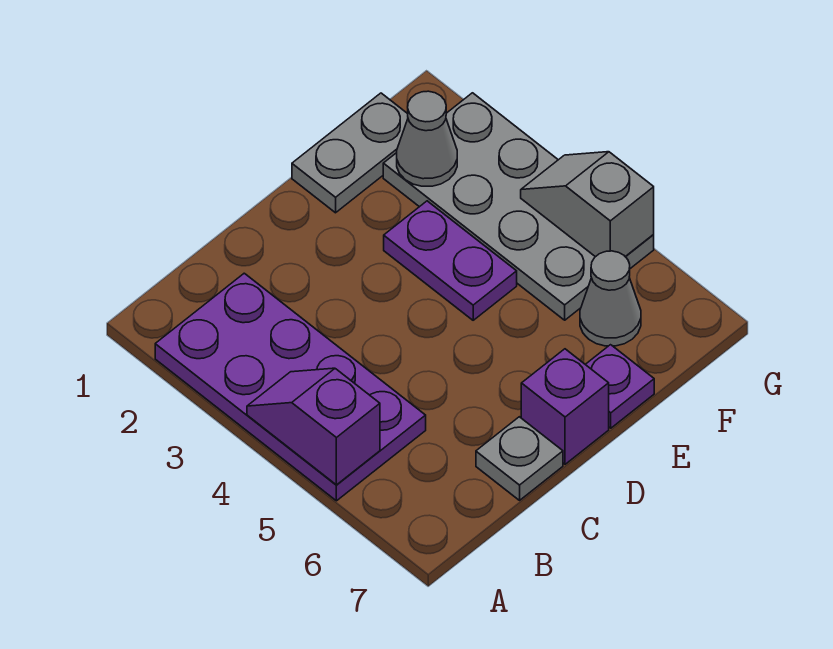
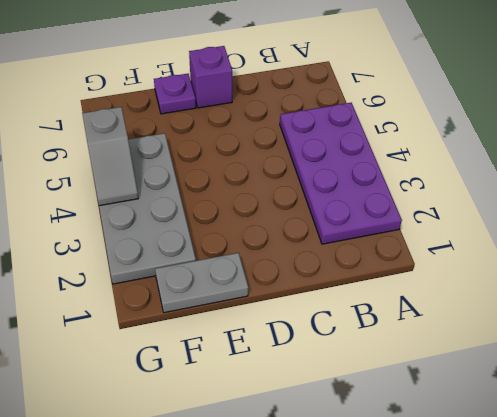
none -> grey 1x1 plate [476,417,563,500]
none -> purple 1x2 plate [384,201,517,320]

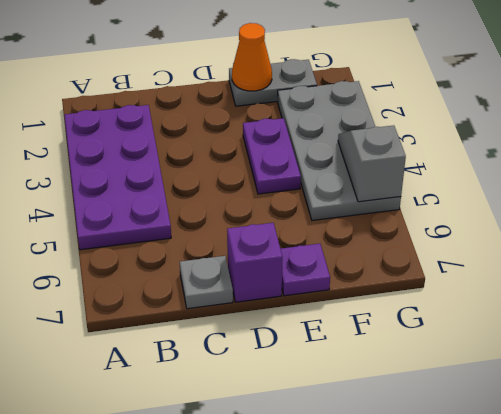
orange 1x1 cone [232,23,272,91] -> none
none -> grey 1x1 cone [580,251,641,346]
none -> purple 1x2 slope [247,368,380,485]

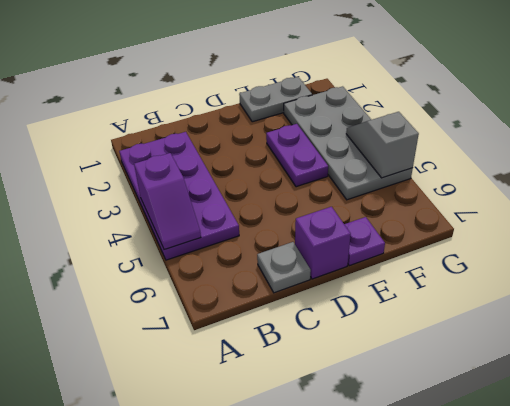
purple 1x2 slope [134,153,201,249] -> purple 1x2 slope turned to [247,368,380,485]
none -> grey 1x1 cone [580,251,641,346]
none -> grey 1x1 cone [397,91,457,186]

